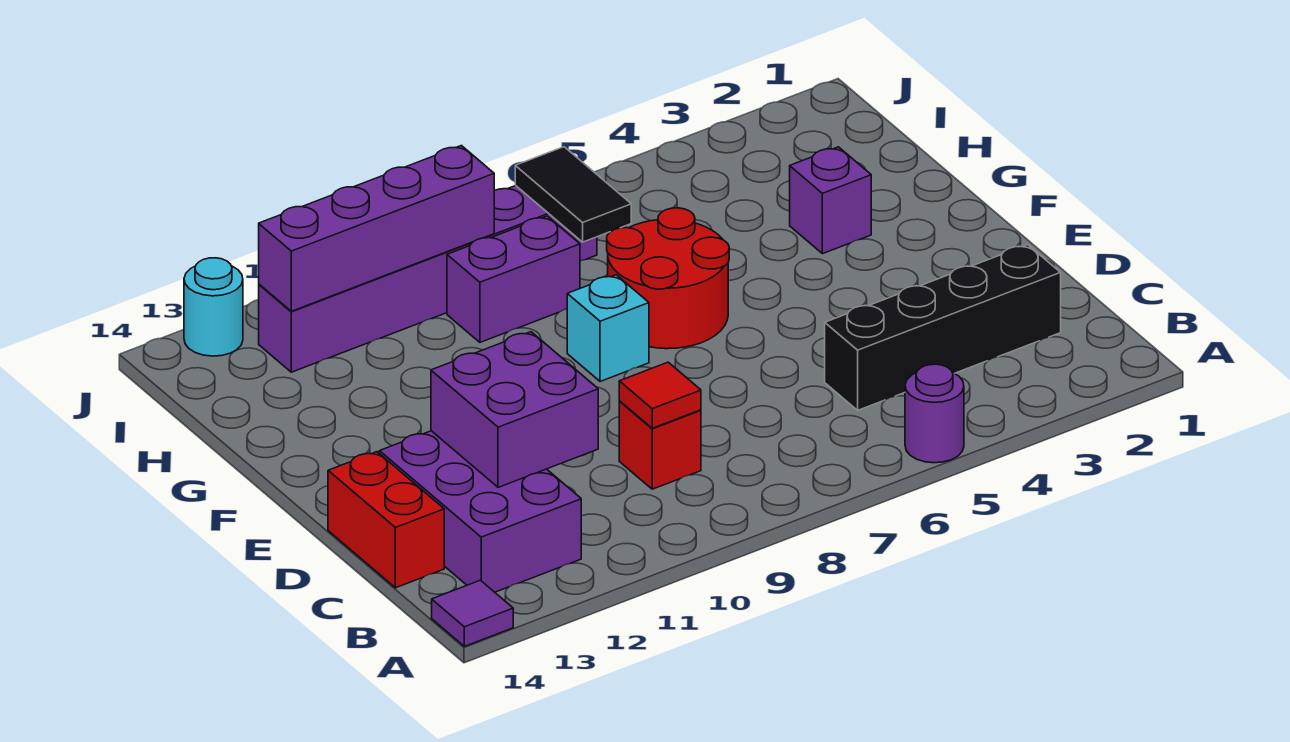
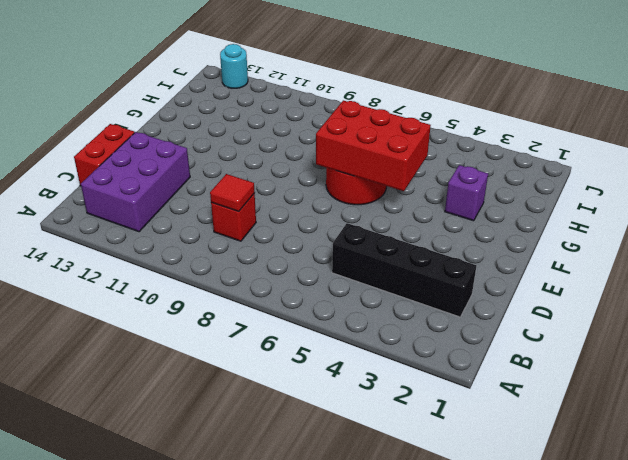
red 2x3 brick [316,100,431,191] -> none
none -> purple 1x1 round brick [905,364,964,463]
none -> purple 1x1 tile [432,580,513,646]
none -> cyan 1x1 brick [567,275,649,382]

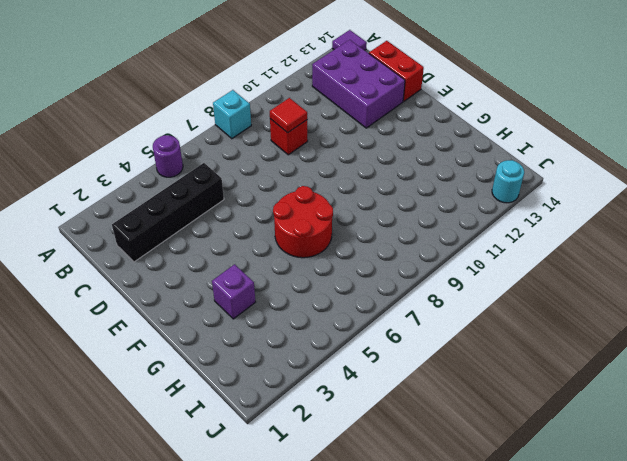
cyan 1x1 brick [213,90,251,139] -> cyan 1x1 brick moved to [567,275,649,382]
none -> purple 1x2 brick [447,216,580,342]
none -> purple 1x6 brick [259,186,597,372]
none -> purple 2x2 brick [431,332,598,487]

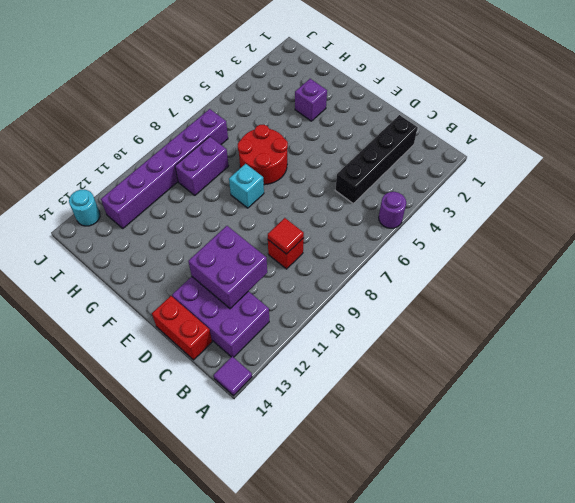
none -> black 1x2 tile [515,147,631,242]
none -> purple 1x4 brick [259,146,494,311]

